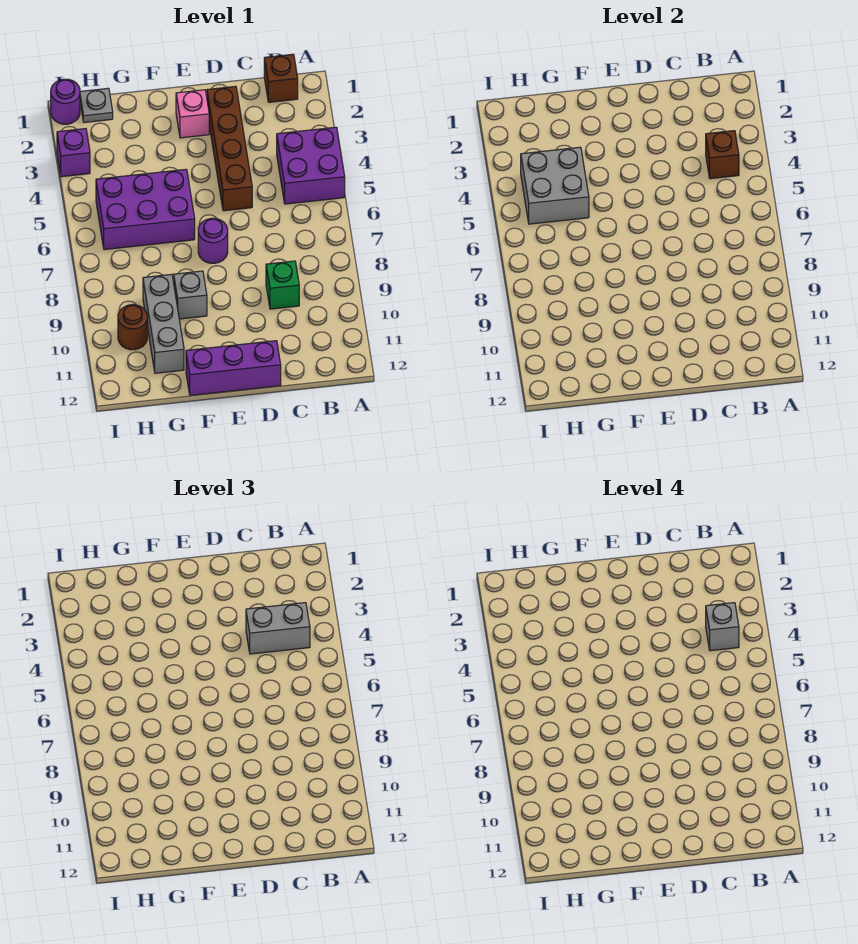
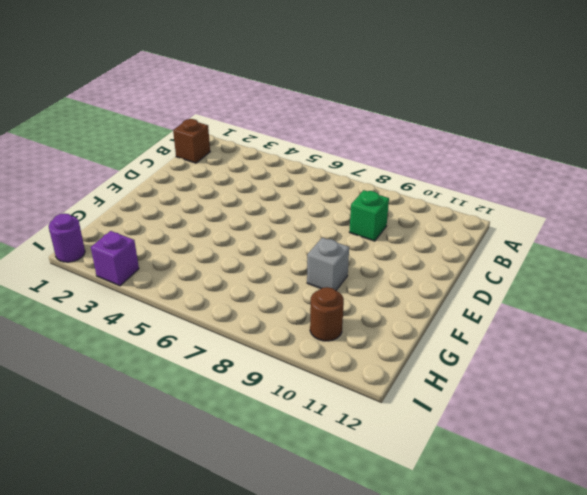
none -> purple 2x2 brick [277,127,345,204]
none -> brown 1x4 brick [207,86,252,211]
none -> purple 1x3 brick [186,341,281,395]

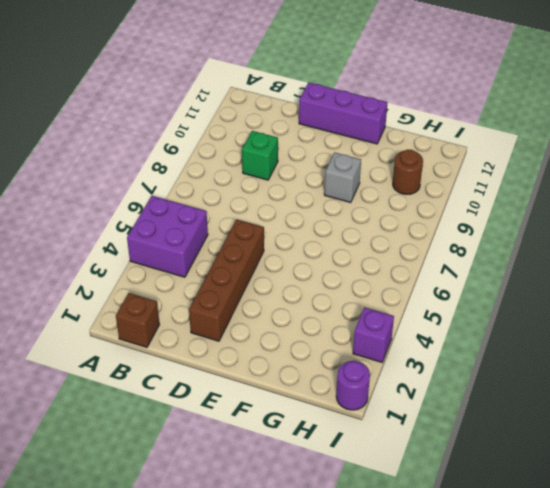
none -> pink 1x1 brick [176,90,209,138]
none -> purple 1x1 round brick [198,218,228,263]
none -> purple 2x3 brick [96,169,195,250]

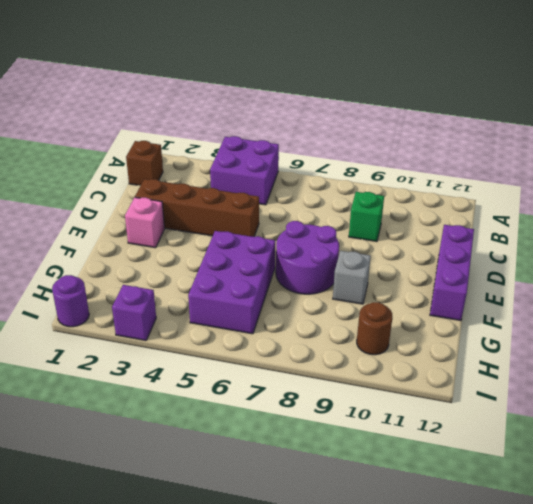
purple 2x2 round brick [276,221,339,294] -> purple 1x1 round brick [198,218,228,263]
none -> grey 1x3 brick [143,274,184,373]
none -> grey 1x1 plate [80,88,113,122]
none -> brown 1x1 brick [706,131,739,179]

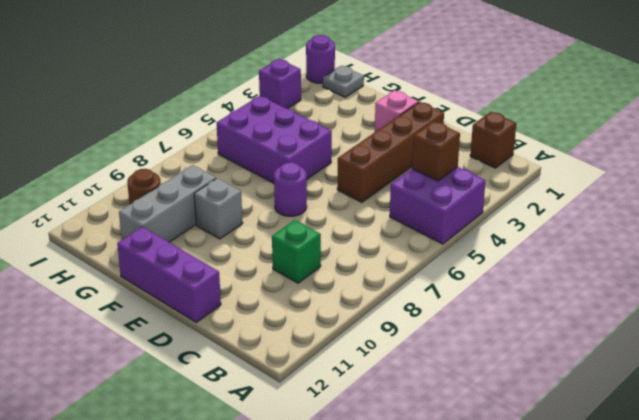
none -> grey 2x2 brick [521,147,589,224]
none -> grey 1x2 brick [246,603,310,654]
none -> grey 1x1 brick [706,603,739,651]

